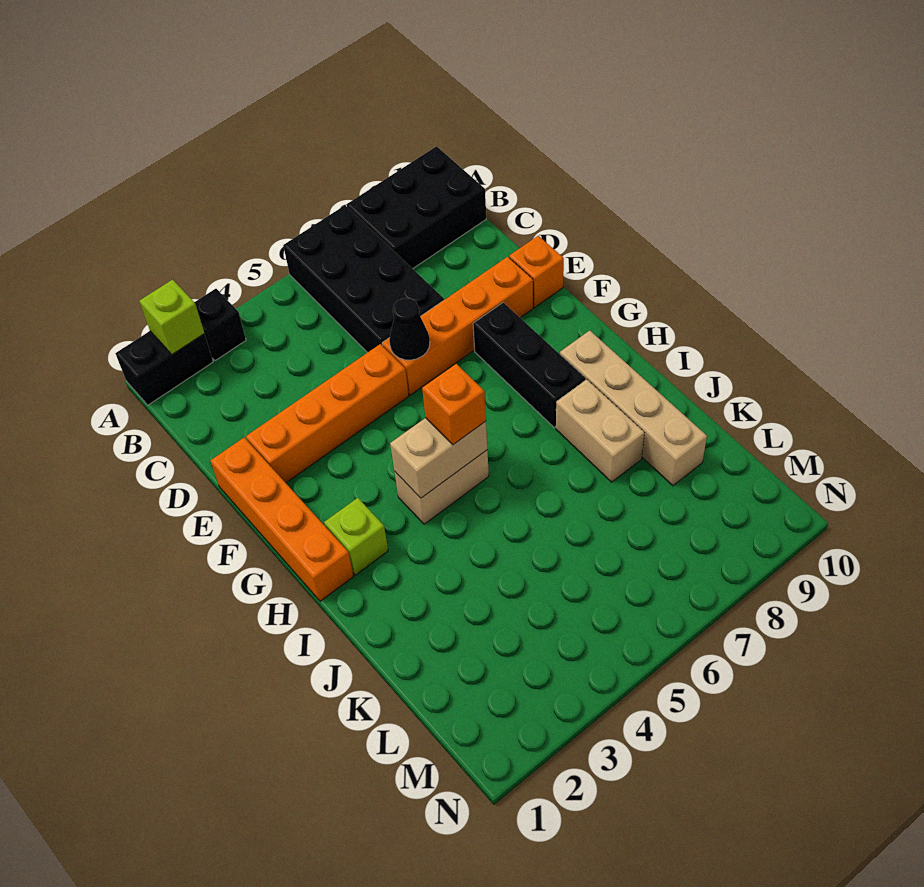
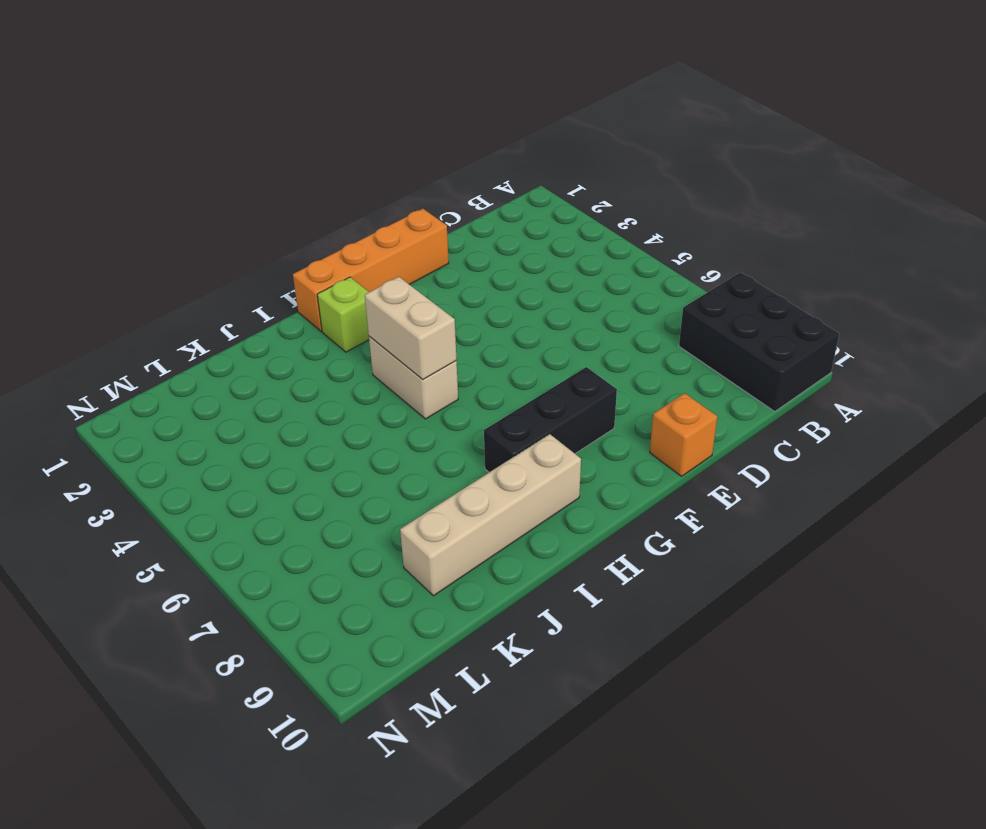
none -> black 1x2 brick [115,331,213,405]
none -> black 1x1 brick [195,289,246,361]
none -> black 2x4 brick [283,205,444,353]

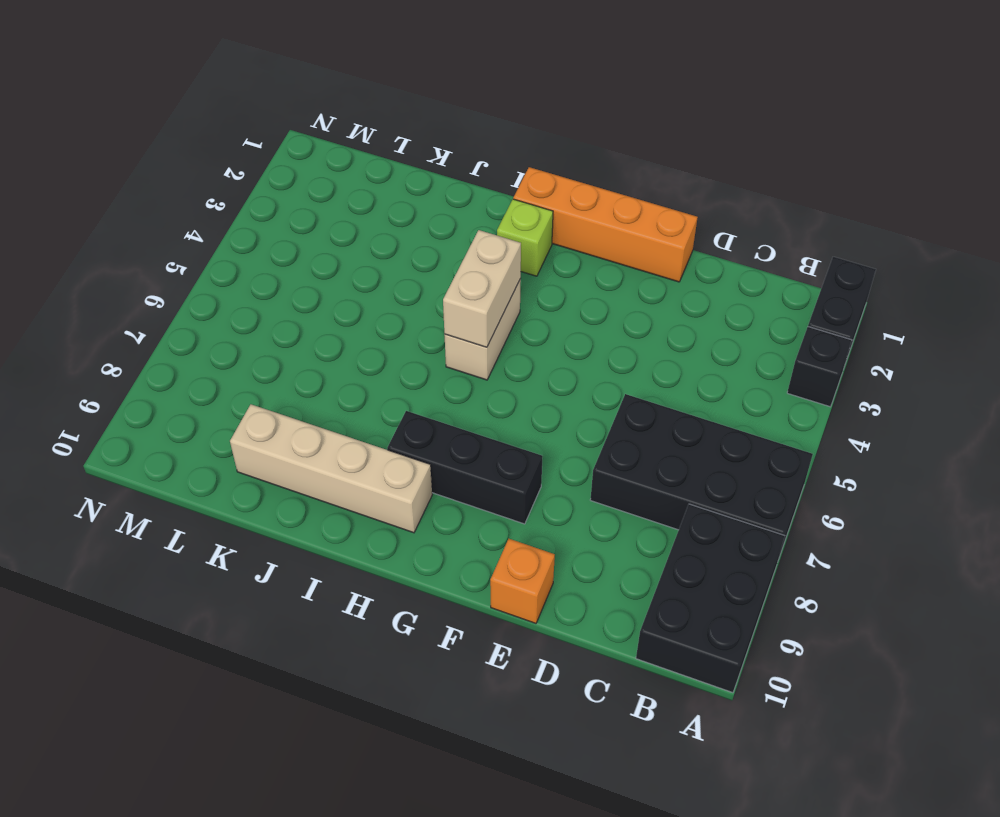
none -> orange 1x4 brick [246,344,409,483]
none -> orange 1x4 brick [382,257,533,395]
none -> tan 1x2 brick [556,379,644,482]

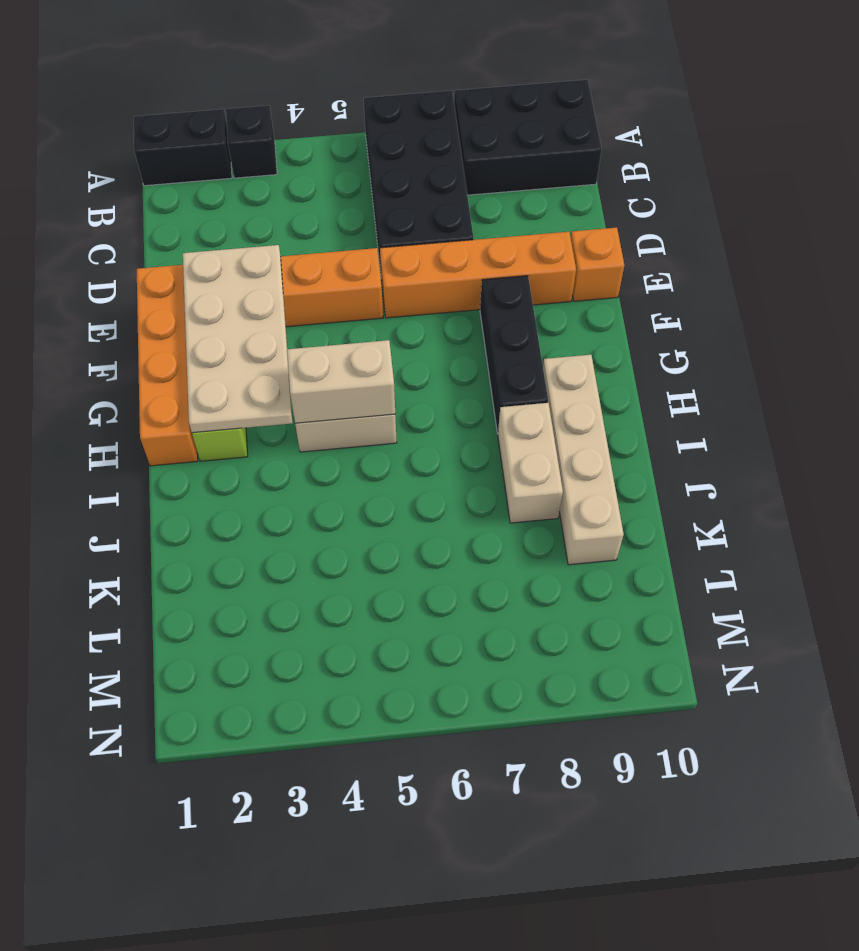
tan 2x4 plate [183,245,293,433] -> none
none -> lime 1x1 brick [139,280,204,354]
none -> black 1x1 cone [389,298,430,360]
none -> orange 1x1 brick [422,364,486,445]

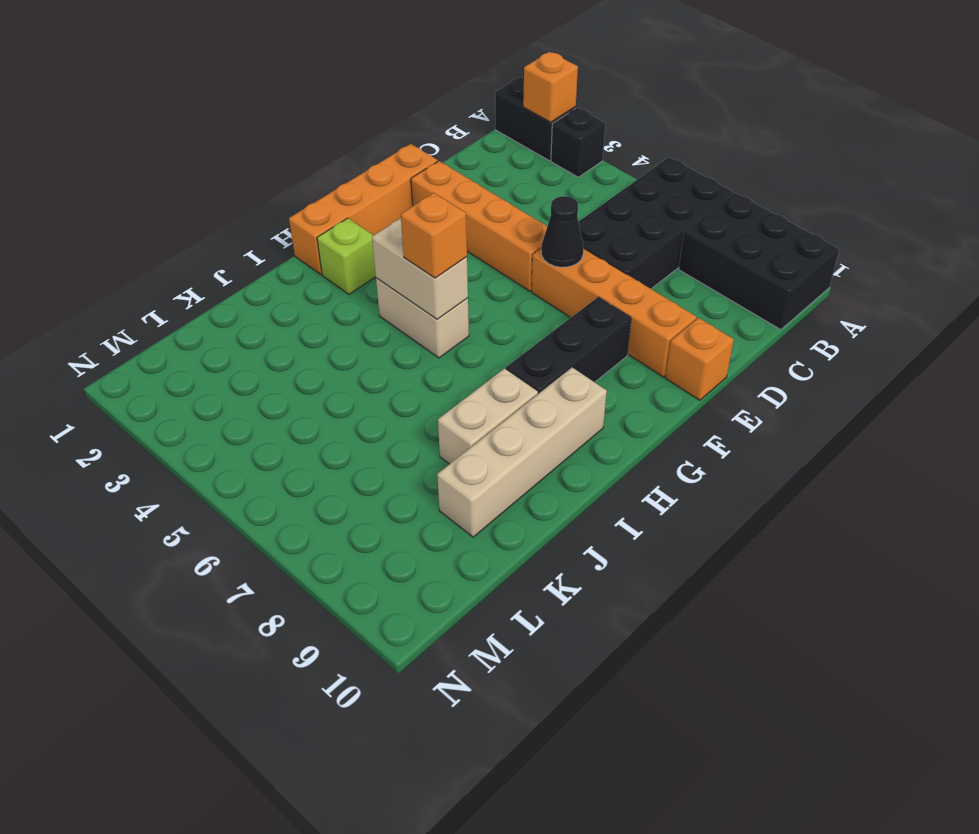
orange 1x1 brick [523,52,578,122] -> lime 1x1 brick [139,280,204,354]

